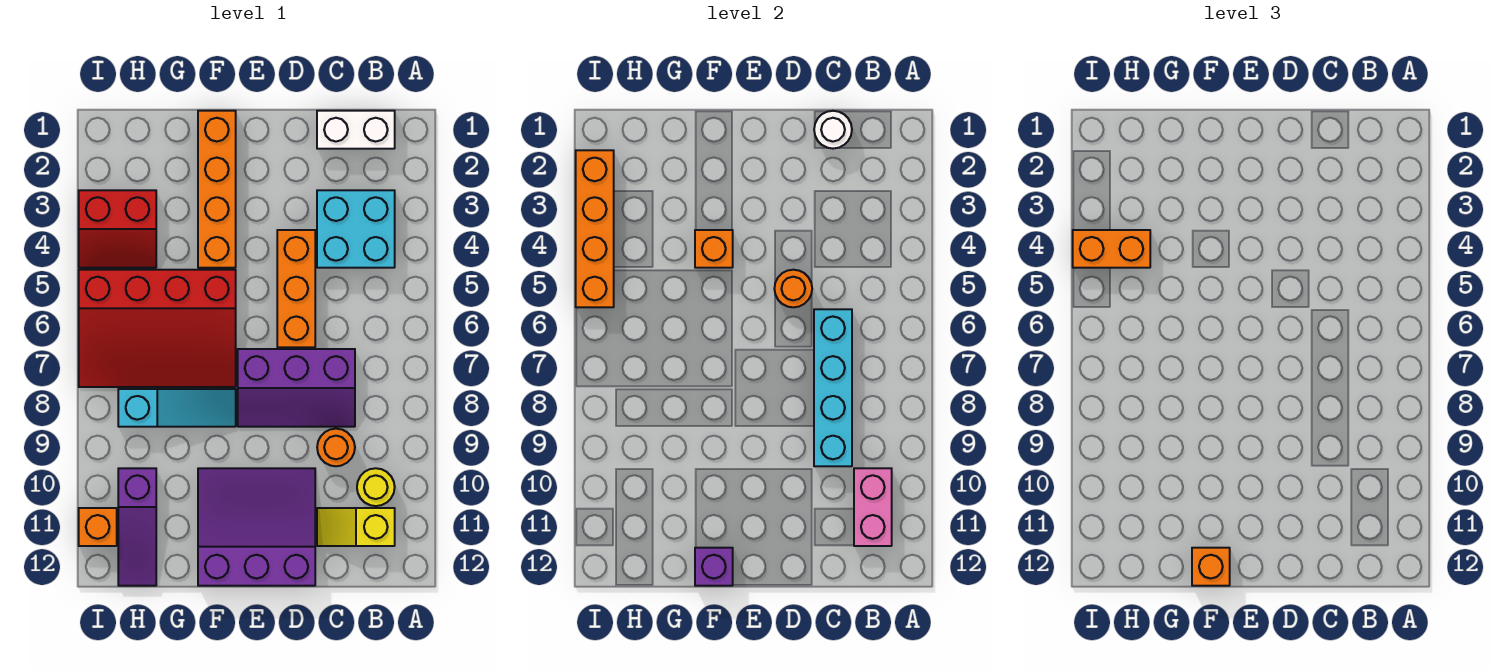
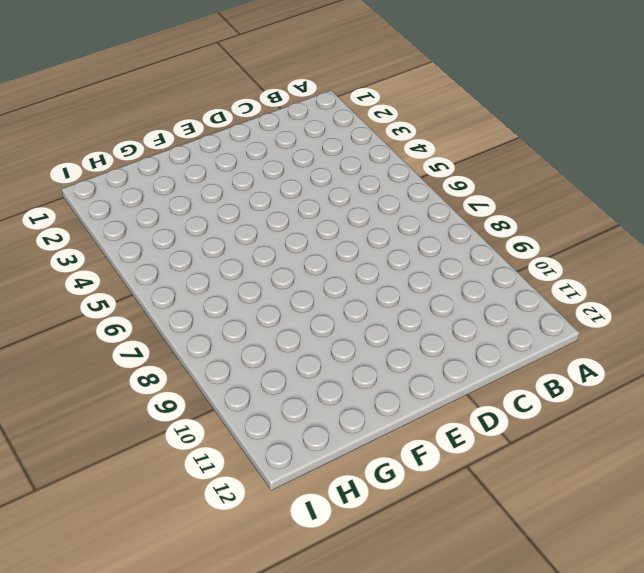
none -> white 1x2 brick [317,111,395,149]
none -> cyan 2x2 brick [317,190,395,268]
none -> yellow 1x1 round brick [357,468,395,506]

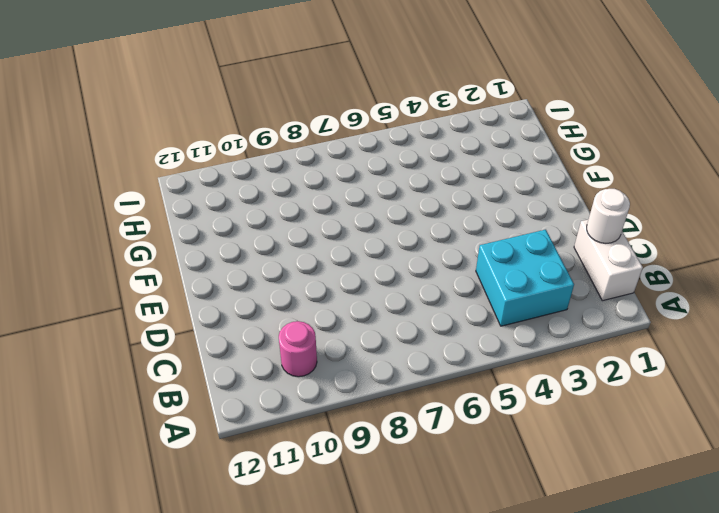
pink 1x1 round brick [279,321,317,377] -> yellow 1x1 round brick [357,468,395,506]
none -> yellow 1x2 slope [317,508,395,546]
none -> purple 2x3 slope [238,349,355,427]
none -> orange 1x1 round brick [317,429,355,466]

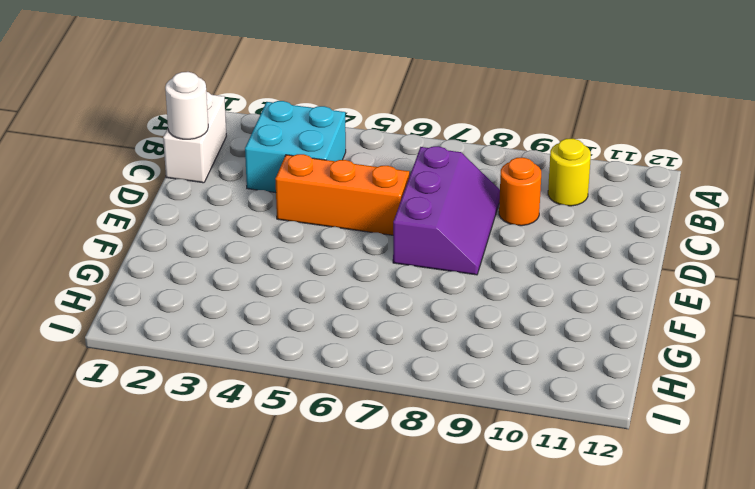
none -> yellow 1x2 slope [317,508,395,546]
none -> purple 3x3 slope [198,468,315,586]
none -> orange 1x4 brick [198,111,236,268]

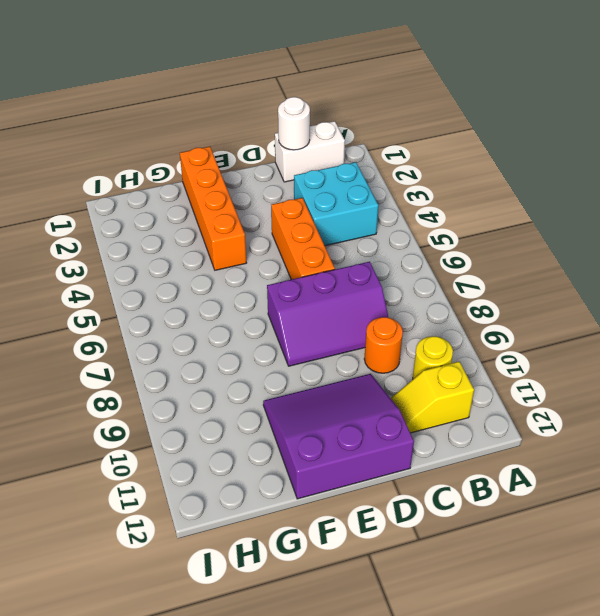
none -> red 3x4 slope [79,270,236,387]
none -> cyan 1x3 slope [118,389,236,427]
none -> red 2x2 slope [79,190,156,268]

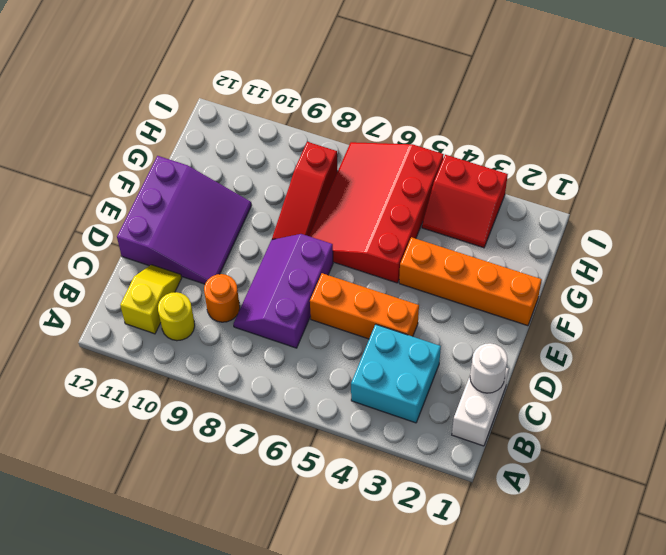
red 1x3 slope [272,142,338,240] -> cyan 1x3 slope [118,389,236,427]
red 2x2 slope [422,155,508,248] -> red 2x2 slope turned to [79,190,156,268]
none -> purple 1x3 slope [118,468,156,586]
none -> orange 1x1 brick [79,508,117,546]
none -> pink 1x2 brick [854,468,892,546]

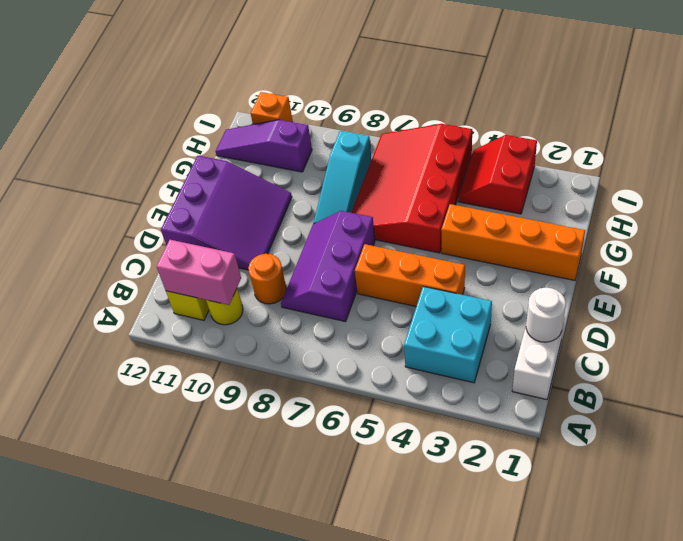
none -> cyan 1x4 brick [814,309,852,466]
none -> orange 1x1 round brick [774,270,812,307]
none -> orange 1x1 brick [695,230,733,268]

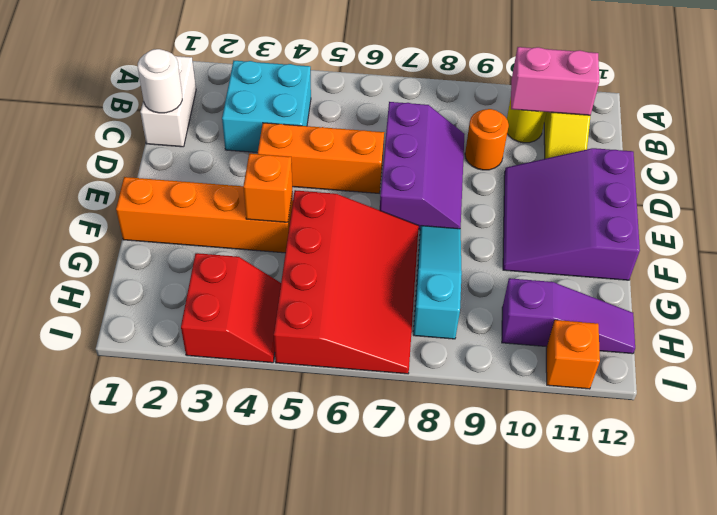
none -> cyan 1x4 brick [814,309,852,466]
none -> orange 1x1 round brick [774,270,812,307]
none -> purple 1x1 brick [695,548,733,586]

